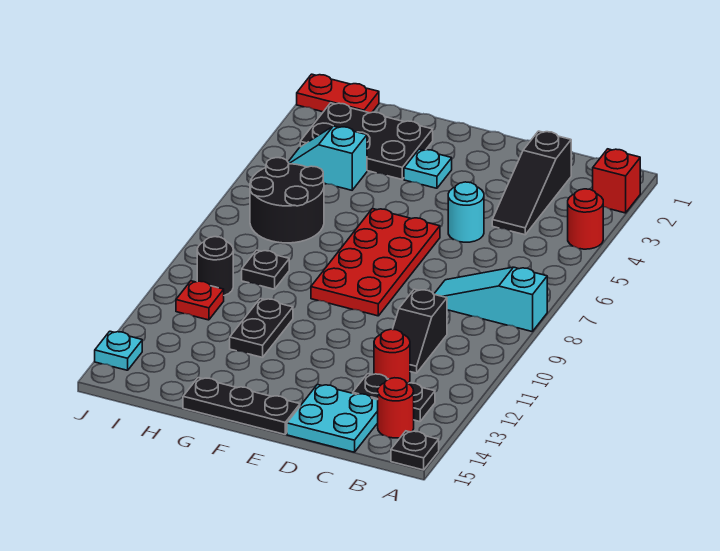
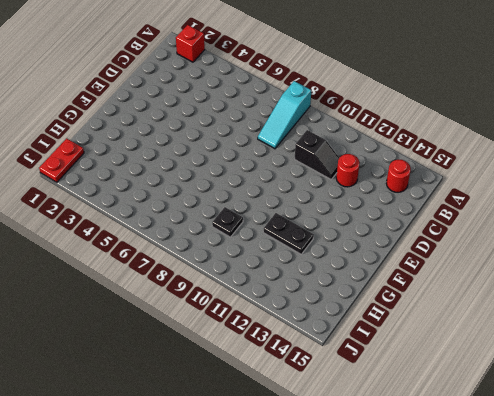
none -> red 1x1 round brick [568,189,603,249]
none -> black 1x1 plate [391,431,439,470]
none -> black 1x2 plate [353,374,435,422]

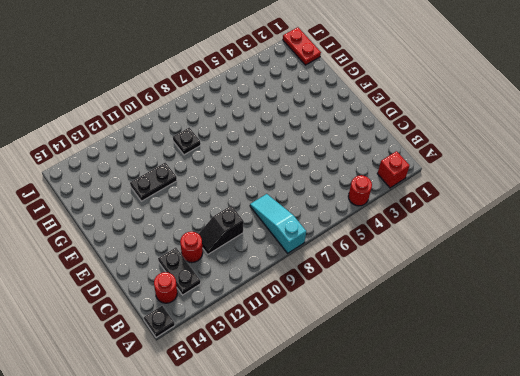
none -> black 1x3 slope [492,131,571,235]
none -> cyan 2x2 plate [287,384,378,452]
none -> cyan 1x1 round brick [448,182,484,242]

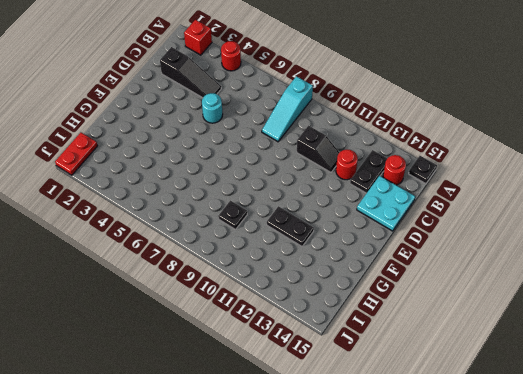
none -> red 2x4 plate [311,209,440,316]
none -> black 1x3 plate [183,378,300,434]
none -> cyan 1x1 plate [404,149,452,188]

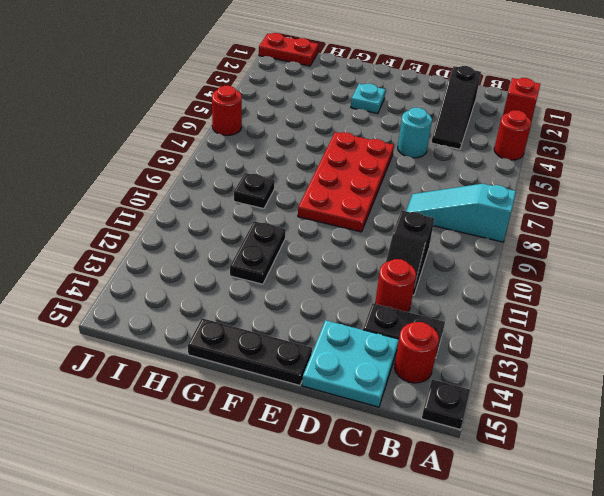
red 1x1 round brick [212,86,242,135] -> none
none -> black 2x3 plate [300,103,433,179]
none -> cyan 1x2 slope [288,126,367,190]
none -> black 2x2 round brick [250,158,324,243]

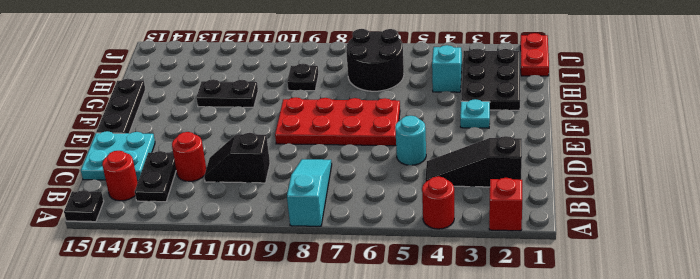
none -> black 1x1 round brick [197,237,233,296]
none -> red 1x1 plate [176,281,224,320]
none -> cyan 1x1 plate [95,331,142,370]

